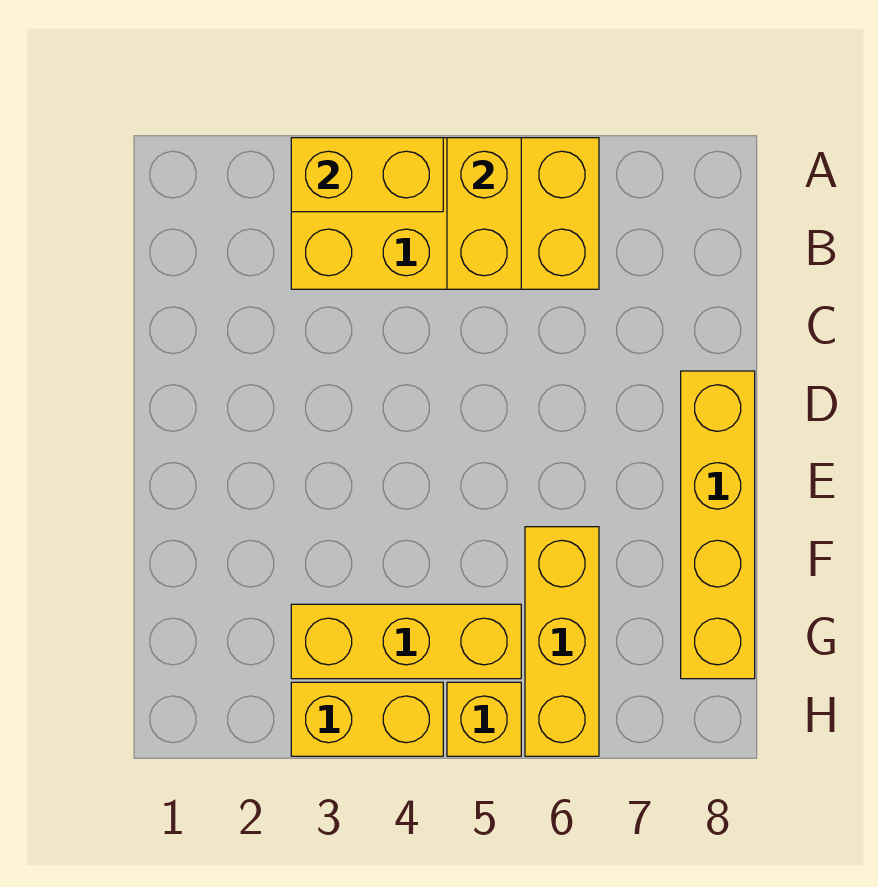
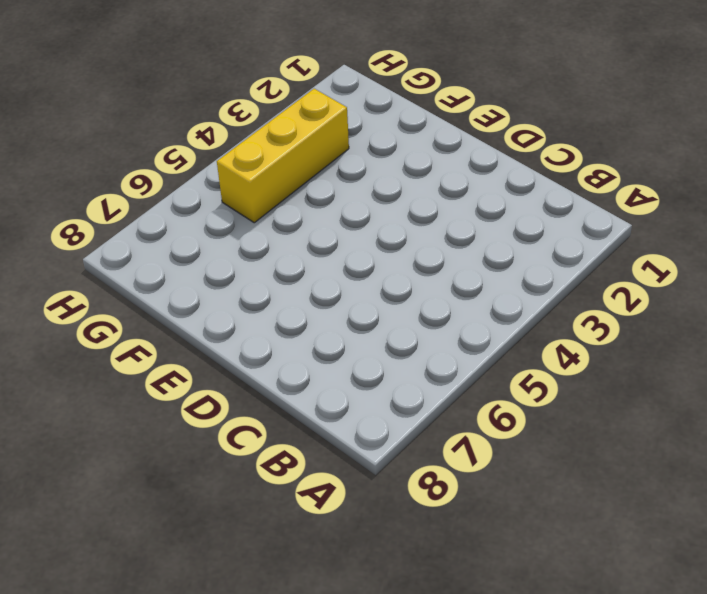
none -> yellow 2x4 brick [291,138,599,289]
none -> yellow 1x4 brick [681,371,755,679]

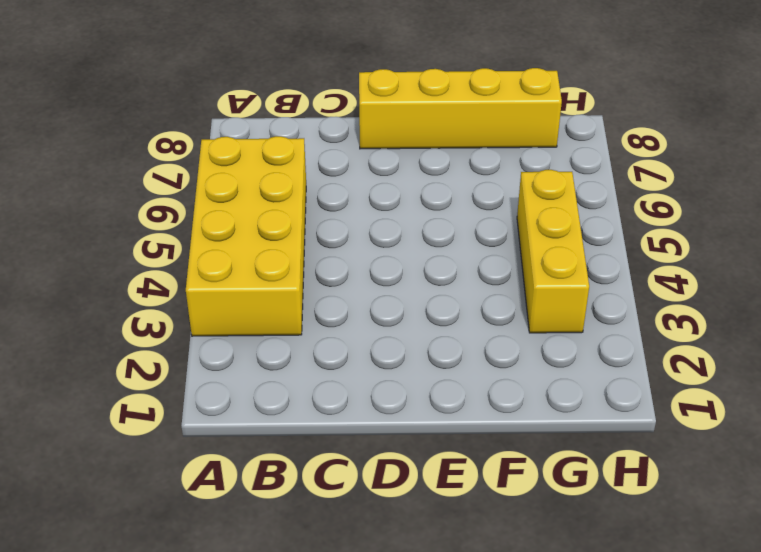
none -> yellow 1x3 brick [525,527,599,756]
none -> yellow 1x2 brick [291,682,443,756]

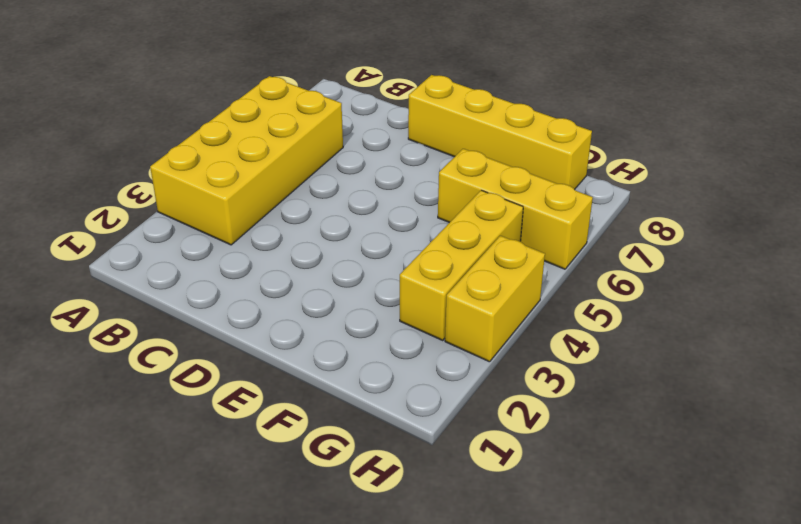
none -> yellow 1x1 brick [447,682,521,756]
none -> yellow 1x2 brick [291,138,443,212]

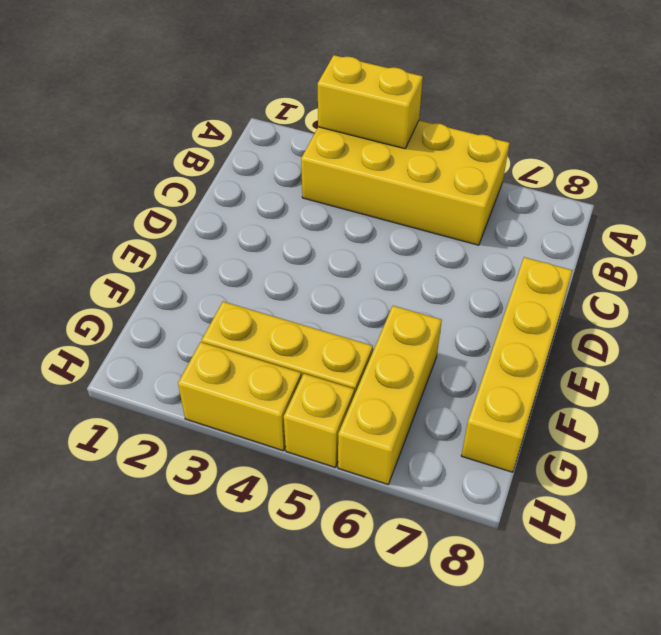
none -> yellow 1x2 brick [447,138,521,289]

